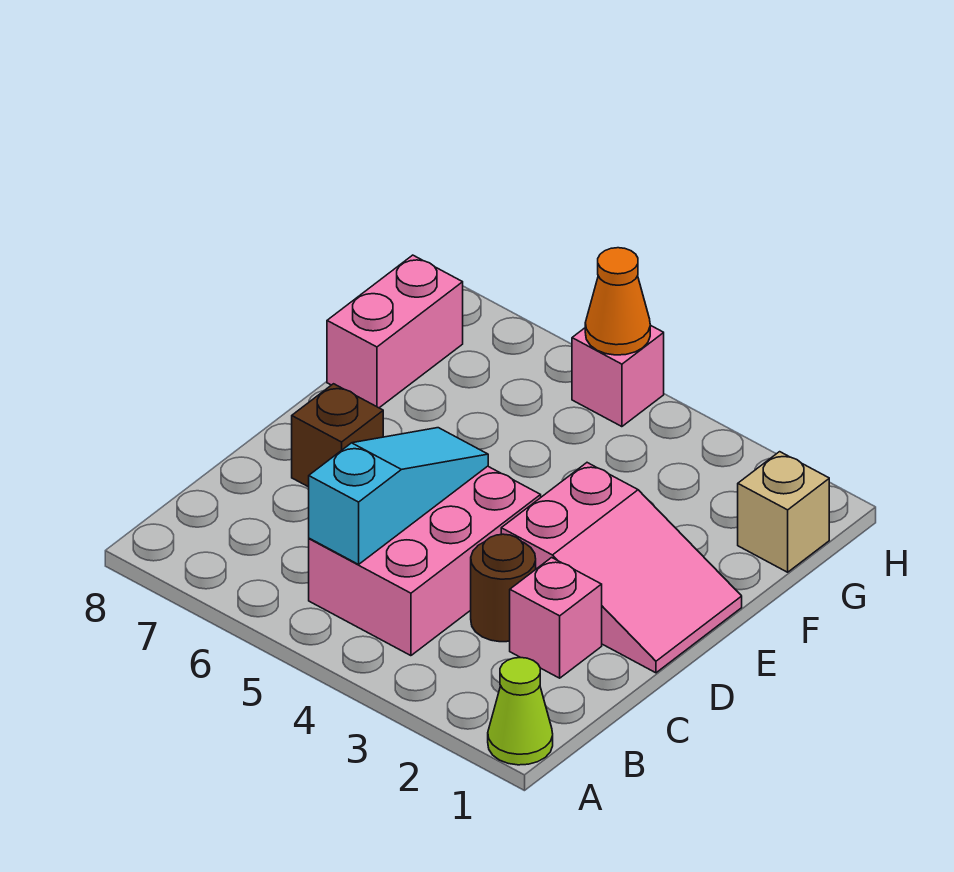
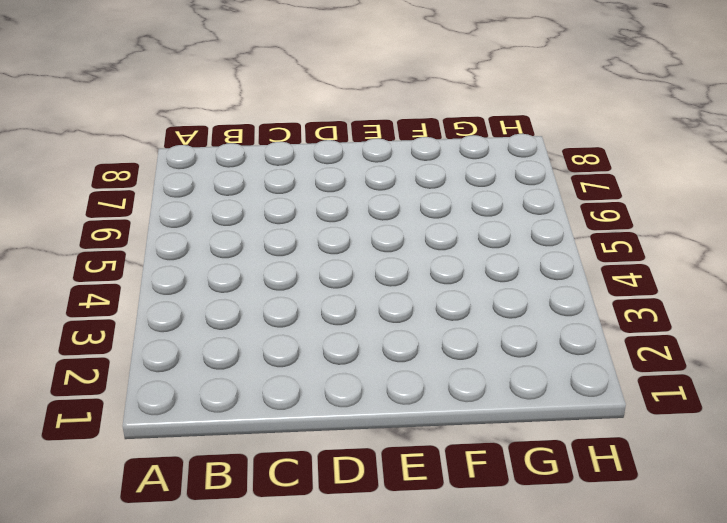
none -> lime 1x1 cone [488,658,553,765]
none -> pink 2x3 brick [309,466,541,656]

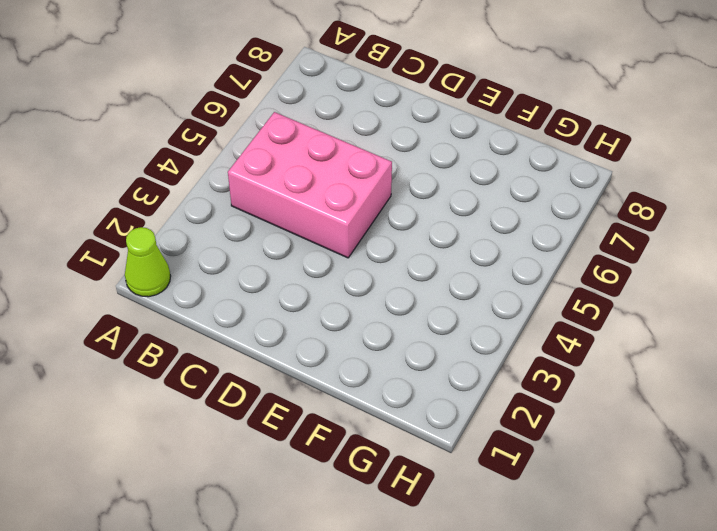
none -> pink 1x1 brick [510,558,602,678]
none -> brown 1x1 round brick [471,534,536,642]

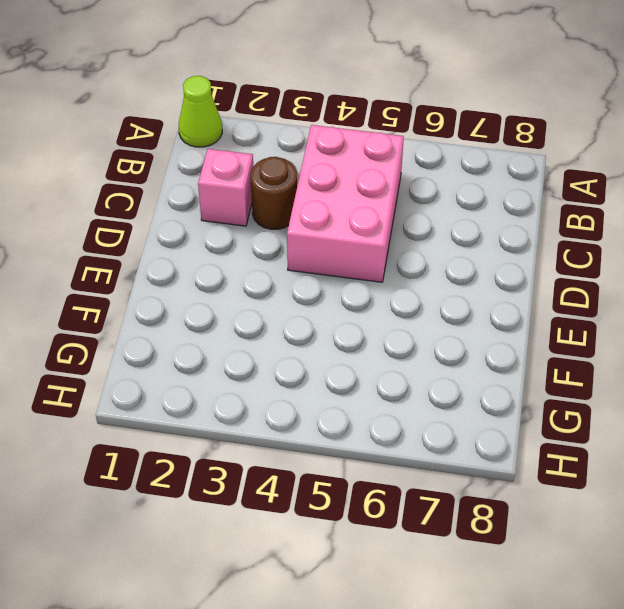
none -> pink 2x3 slope [501,463,742,673]
none -> brown 1x1 brick [292,384,383,487]

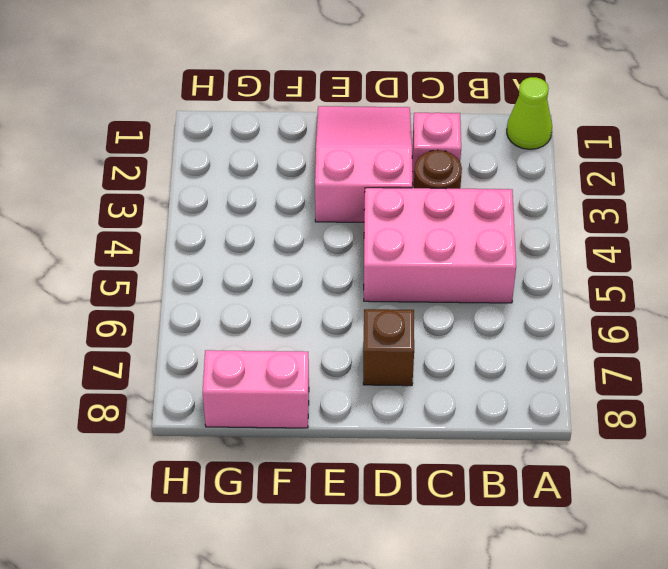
none -> tan 1x1 brick [738,452,829,572]
none -> pink 1x1 brick [572,325,664,427]

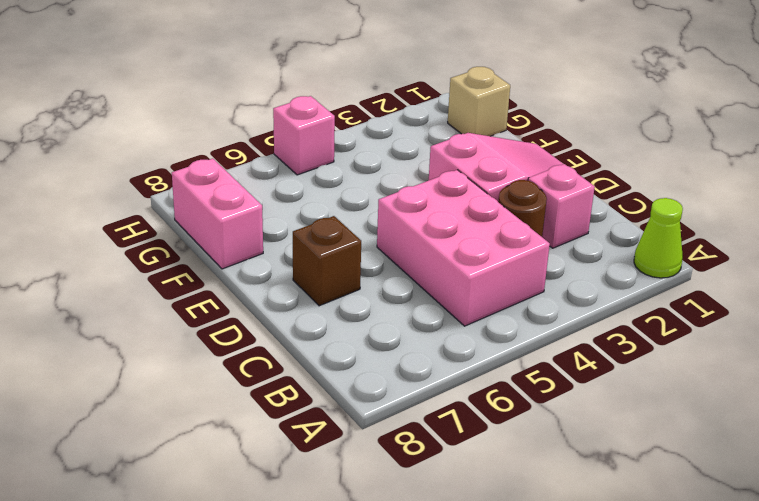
none -> cyan 1x3 slope [309,428,488,564]
none -> orange 1x1 cone [585,248,650,355]

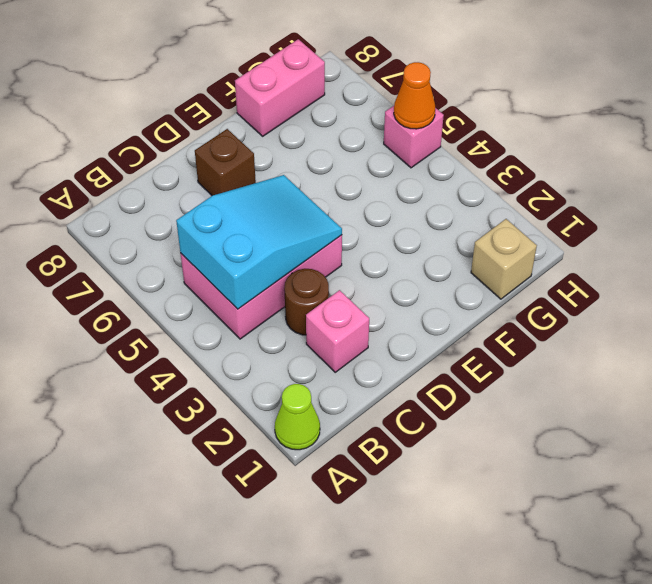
cyan 2x3 slope [176,175,342,309] -> cyan 1x3 slope [309,428,488,564]
none -> pink 2x3 slope [501,463,742,673]

